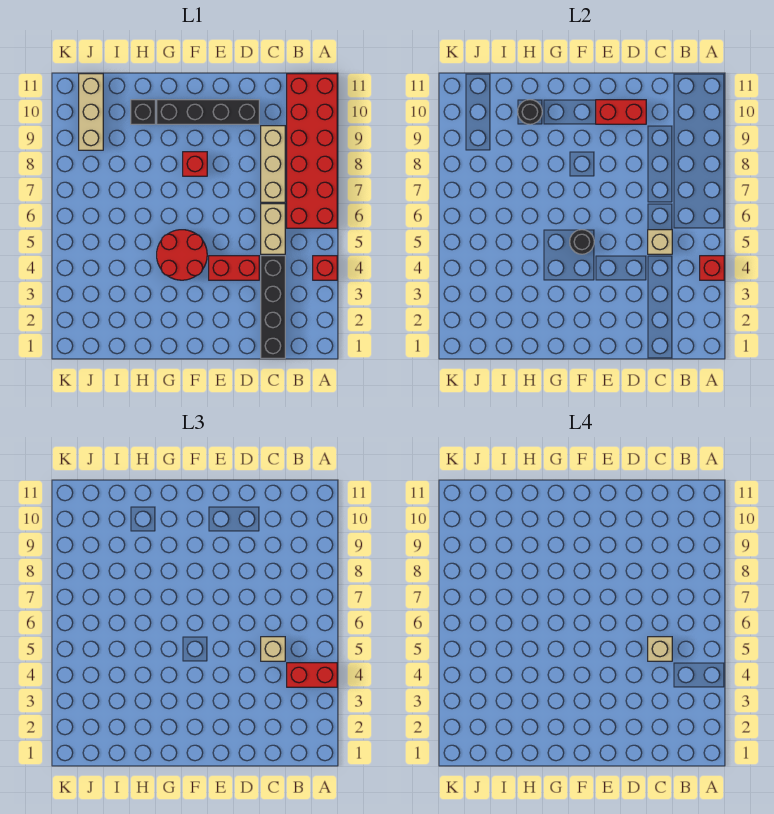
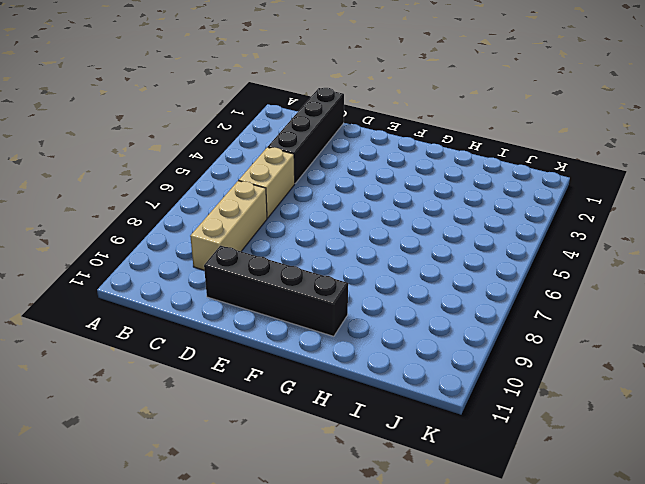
none -> red 1x1 brick [313,256,337,280]
none -> red 2x6 brick [287,74,337,228]
none -> red 1x2 brick [209,256,259,280]

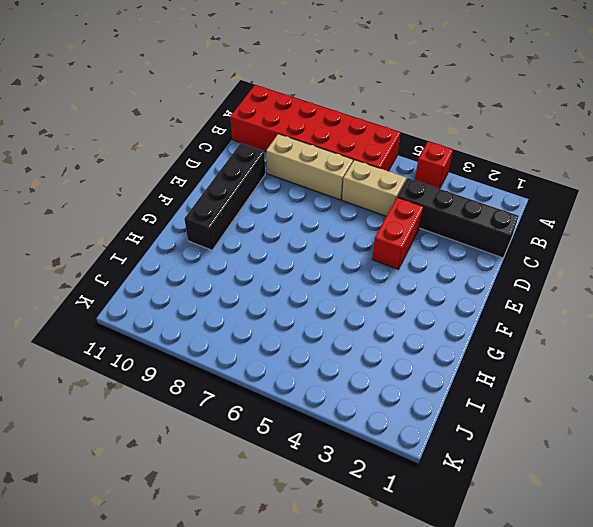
none -> red 2x2 round brick [157,230,207,280]
none -> red 1x1 brick [183,152,207,176]
none -> black 1x1 brick [131,100,155,124]

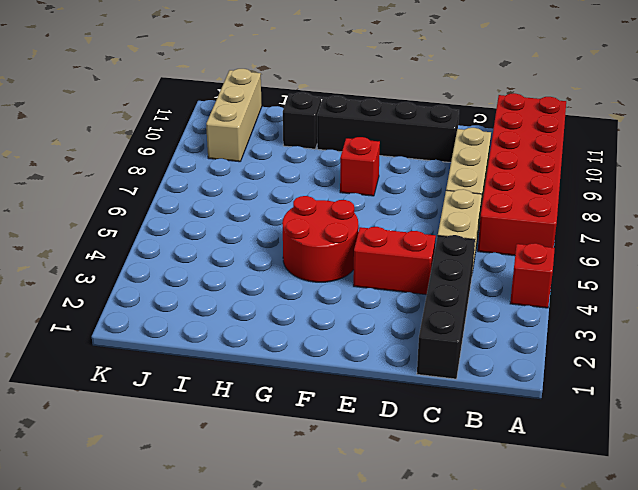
none -> red 1x1 brick [700,256,724,280]
none -> tan 1x1 brick [648,230,672,254]
none -> red 1x2 brick [596,100,646,124]

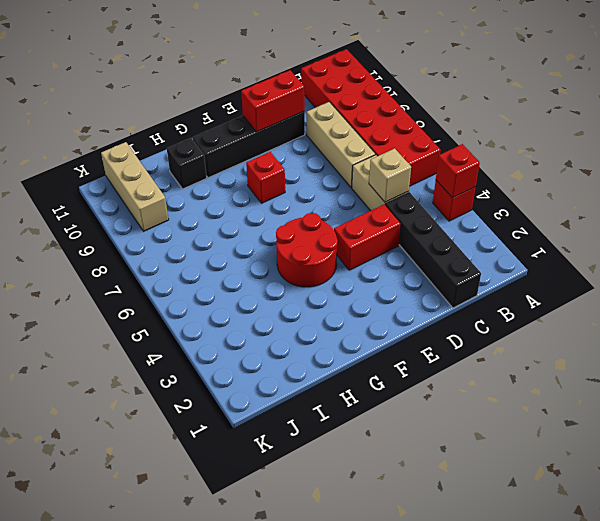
none -> black 1x1 round brick [570,230,594,254]
none -> black 1x1 round brick [518,100,542,124]
none -> red 1x2 brick [287,663,337,687]

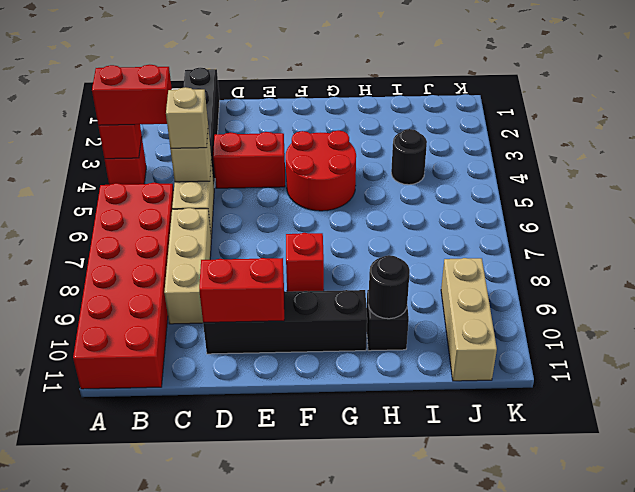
black 1x1 round brick [391,129,427,185] -> black 1x1 round brick moved to [570,230,594,254]
none -> tan 1x1 brick [648,637,672,661]

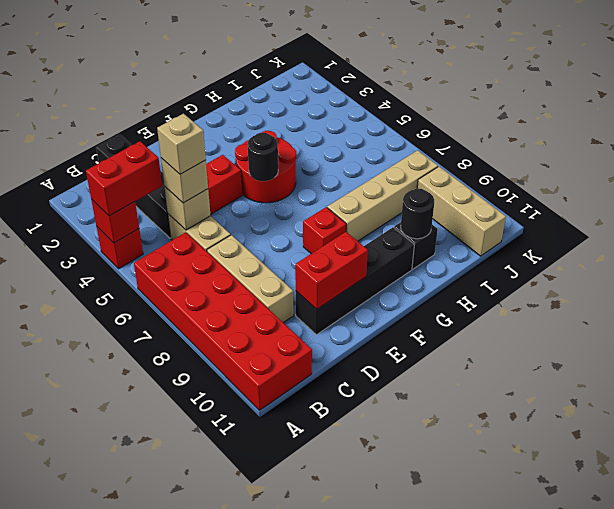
tan 1x4 brick [327,150,438,241] -> none

